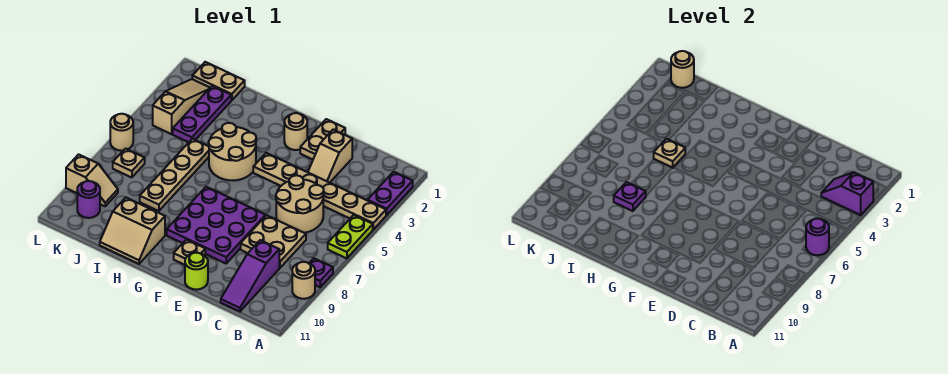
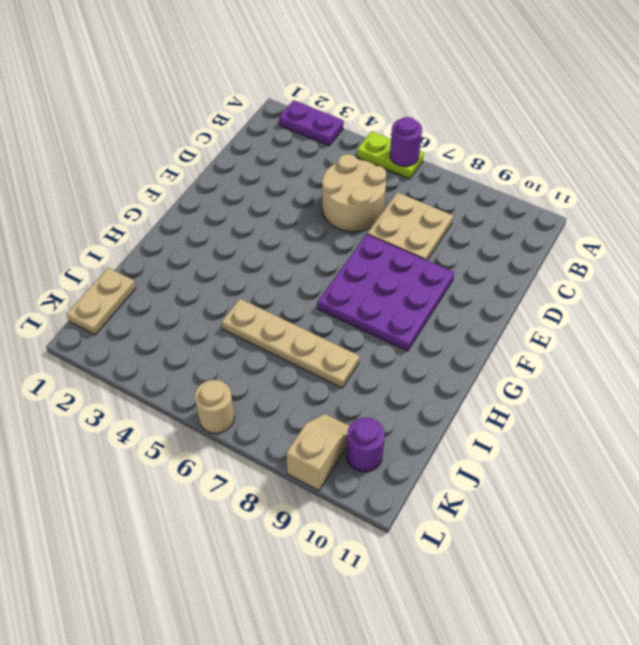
none -> tan 1x6 plate [253,153,386,229]
none -> purple 1x1 plate [310,258,333,287]
none -> tan 1x1 round brick [292,262,315,299]

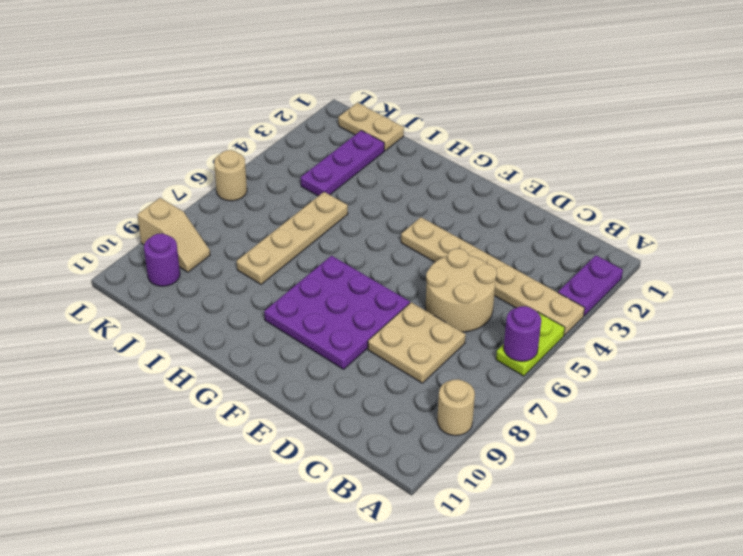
none -> purple 1x1 plate [310,258,333,287]
none -> purple 1x3 slope [221,240,279,312]
none -> tan 1x2 slope [308,130,352,183]

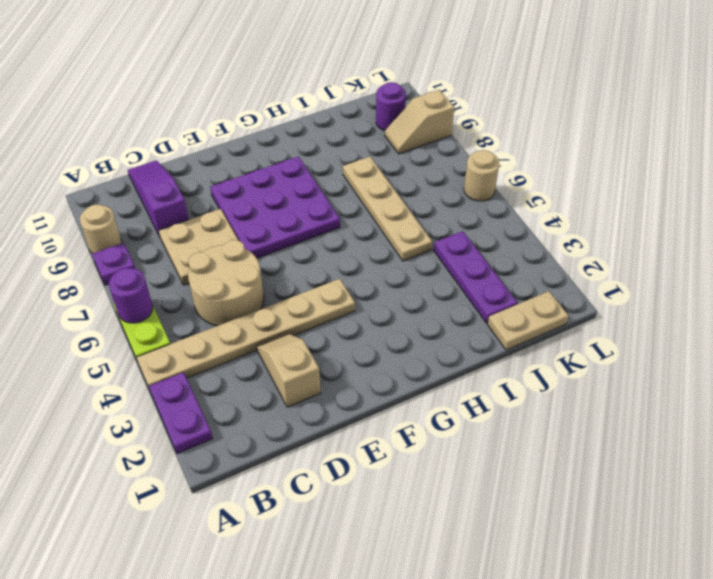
none -> tan 1x2 plate [300,119,345,159]
none -> lime 1x1 round brick [185,253,208,290]
none -> tan 1x1 round brick [284,113,307,150]

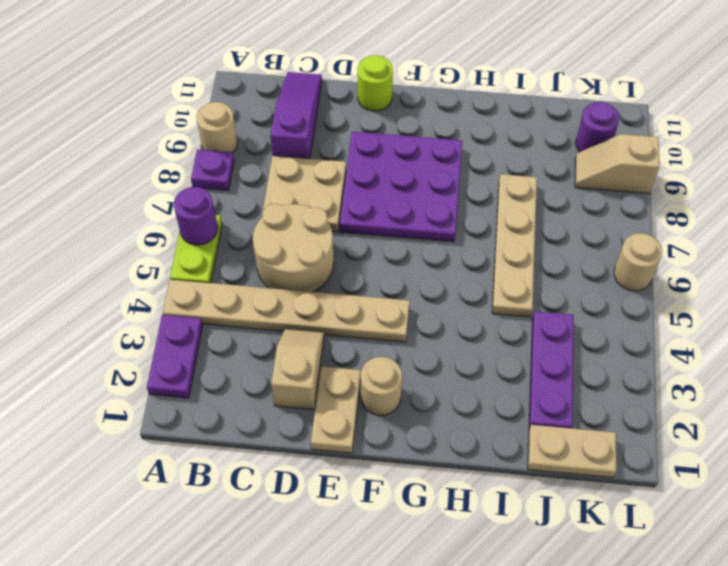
none -> tan 1x1 plate [174,240,205,265]
none -> tan 2x2 round brick [208,123,256,180]
none -> tan 2x2 slope [100,198,165,264]

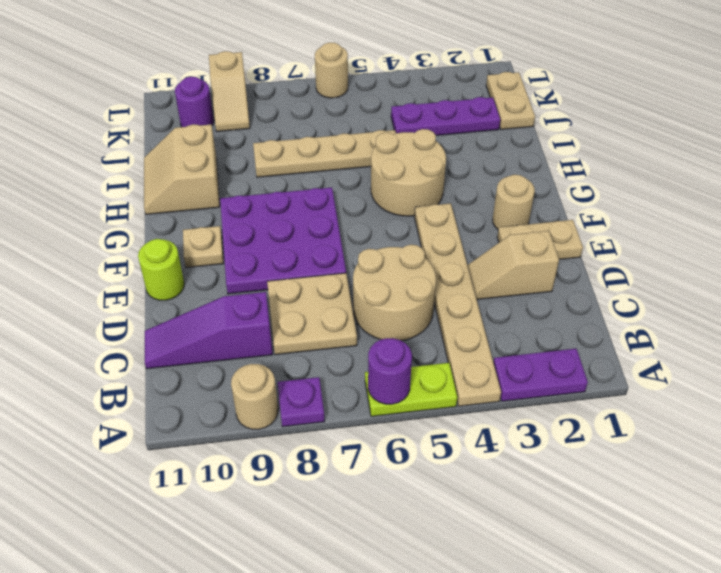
none -> tan 1x3 slope [153,79,210,134]
none -> tan 1x1 plate [113,149,145,178]
none -> purple 1x2 slope [821,172,873,215]

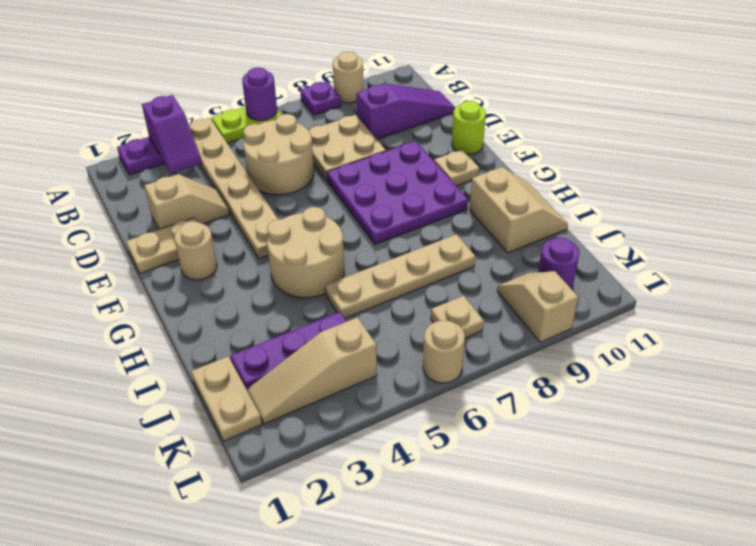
none -> tan 1x1 plate [654,139,685,168]
none -> purple 1x1 plate [614,182,646,211]
none -> tan 1x1 round brick [671,51,694,88]

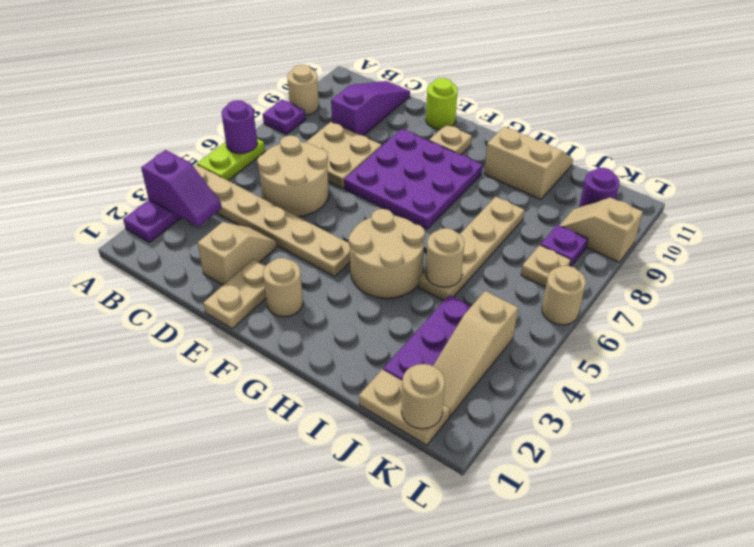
tan 1x1 round brick [426,228,465,287] -> tan 1x1 plate [654,139,685,168]
purple 1x1 plate [541,225,588,266] -> purple 1x1 plate moved to [614,182,646,211]

